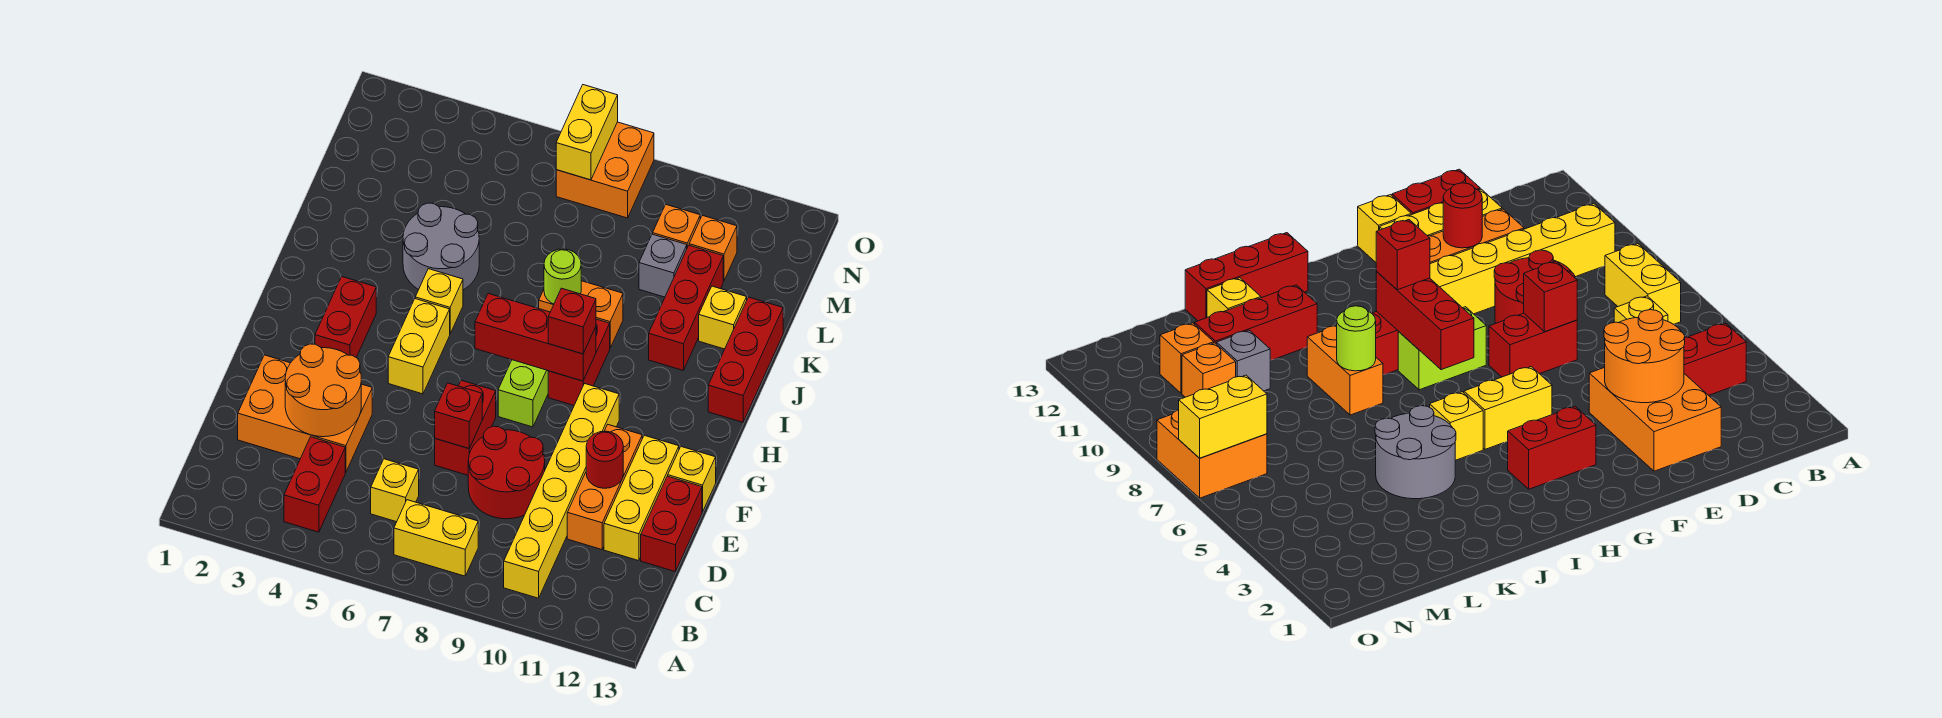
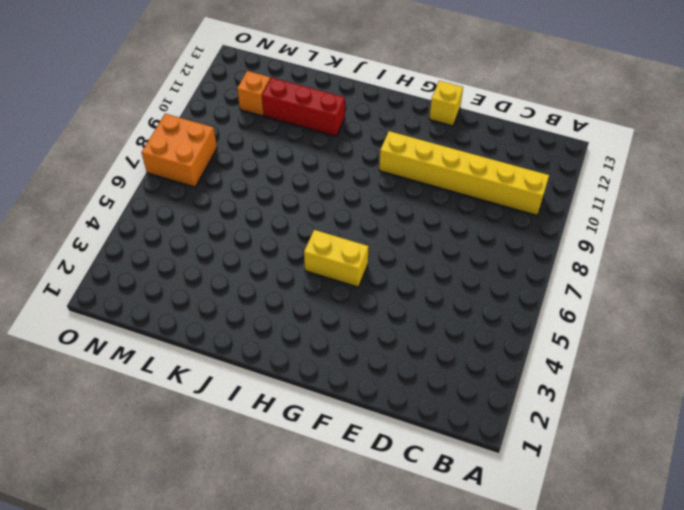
none -> red 1x2 brick [284,437,345,532]
none -> yellow 1x2 brick [394,500,478,576]
none -> yellow 1x1 brick [371,459,419,522]
none -> orange 2x3 brick [238,355,372,472]

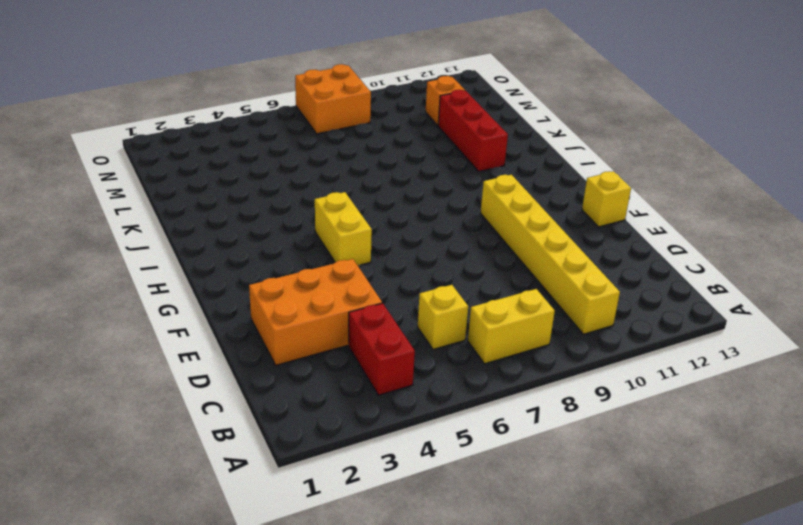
none -> red 2x2 round brick [468,426,545,519]
none -> orange 1x3 brick [567,425,642,550]
none -> yellow 1x3 brick [604,435,679,561]
none -> red 1x2 brick [641,476,702,572]

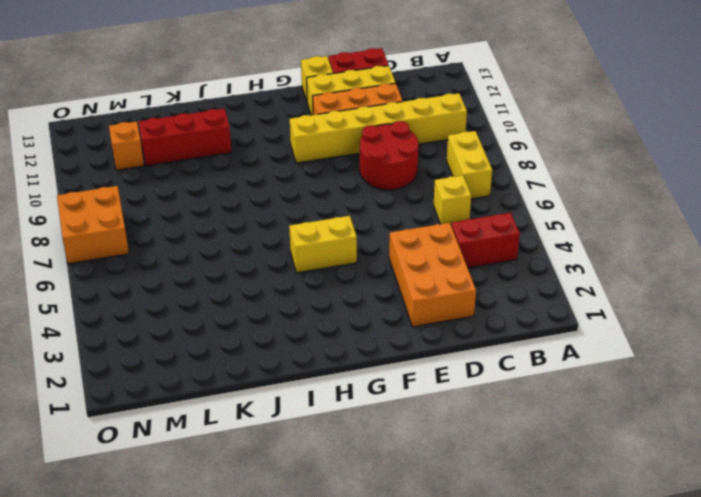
none -> red 1x2 brick [435,380,496,475]
none -> red 1x2 brick [315,277,376,357]
none -> lime 1x2 brick [498,360,548,427]
none -> red 1x2 brick [548,319,610,405]

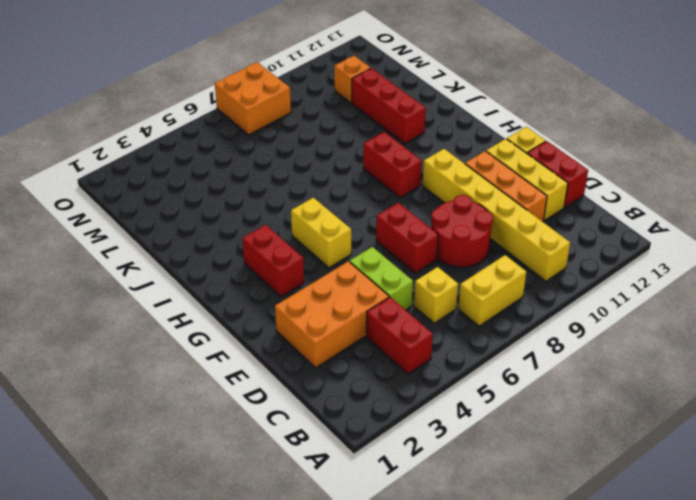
lime 1x2 brick [350,247,413,310] -> lime 1x2 brick moved to [498,360,548,427]
none -> yellow 1x1 brick [415,269,463,333]
none -> red 1x3 brick [708,297,783,422]
none -> grey 2x2 round brick [403,203,479,290]
none -> orange 1x2 brick [539,281,623,348]

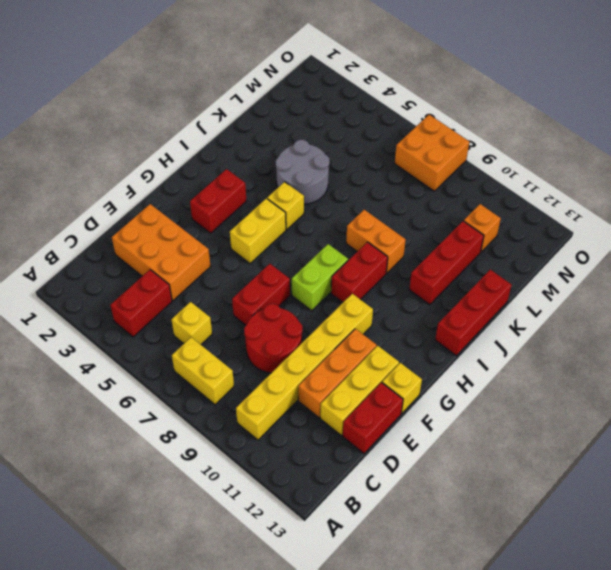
none -> yellow 1x1 brick [699,286,747,349]
none -> grey 1x1 brick [639,234,687,297]
none -> orange 1x1 brick [653,205,700,247]
none -> orange 2x2 round brick [285,344,361,437]

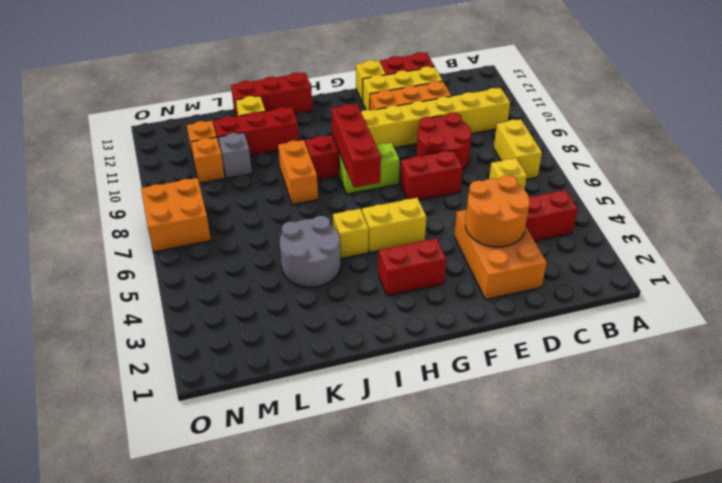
none -> red 1x1 brick [435,383,482,449]
none -> red 1x1 round brick [586,431,623,488]
none -> lime 1x1 round brick [544,249,581,304]
none -> yellow 1x2 brick [556,85,618,180]

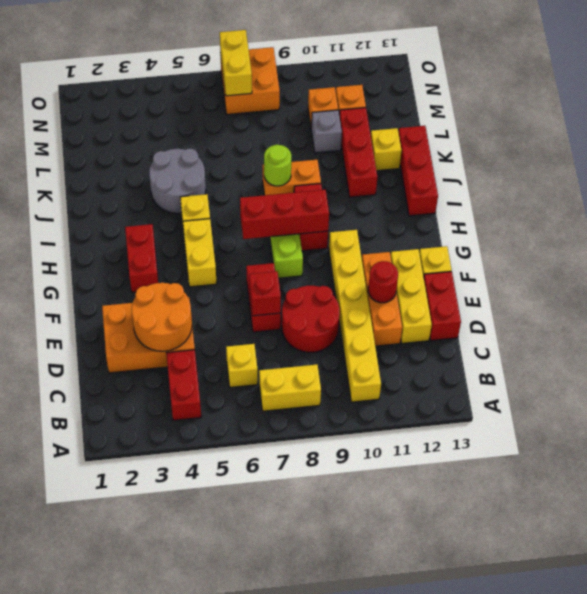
none -> red 1x1 brick [548,288,596,354]

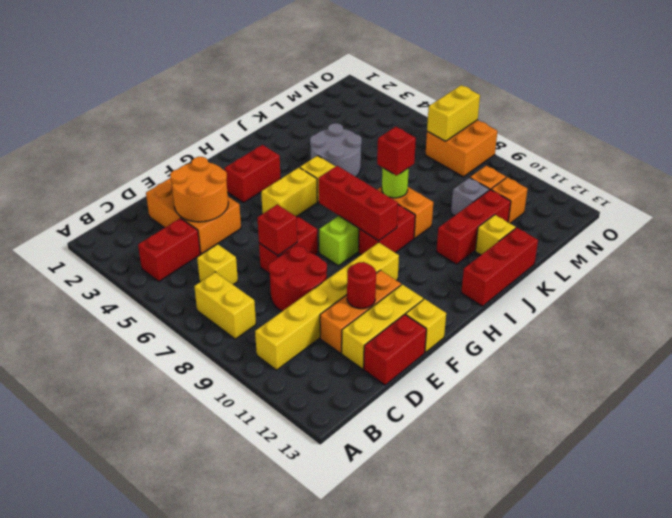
red 1x1 brick [377,127,416,176] -> red 1x1 brick moved to [548,288,596,354]

